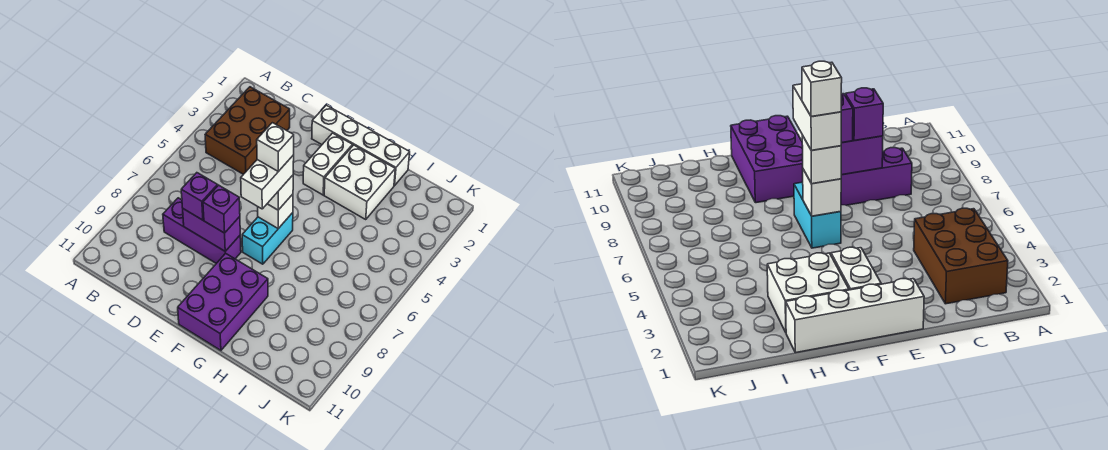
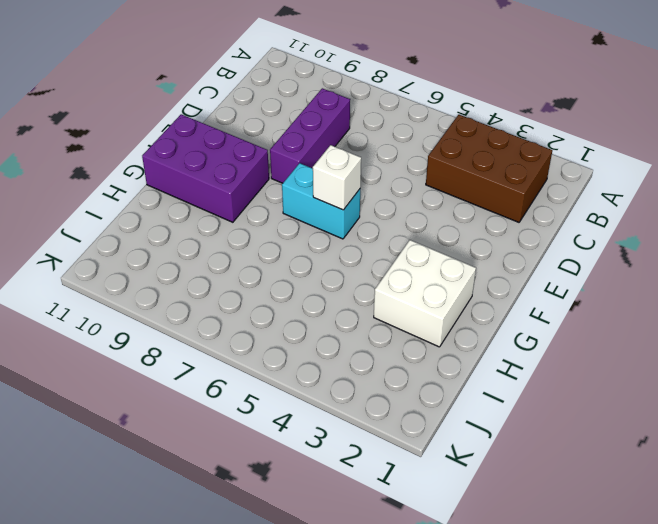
none -> white 1x4 brick [312,105,410,186]
none -> white 1x2 brick [303,133,353,195]
none -> purple 1x2 brick [183,209,240,251]

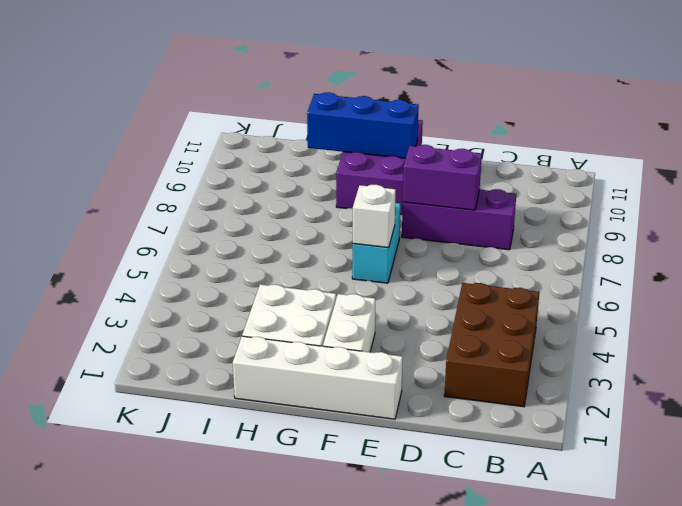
blue 1x3 brick [307,92,419,158] -> none
none -> purple 1x1 brick [181,173,218,220]
none -> purple 1x1 brick [203,185,240,233]
none -> white 1x1 brick [267,175,293,210]

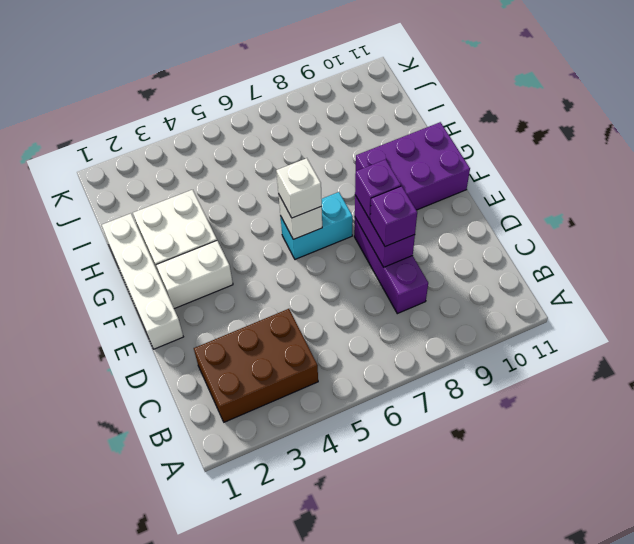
none -> white 1x2 brick [241,155,294,209]
none -> white 1x1 brick [257,123,294,171]

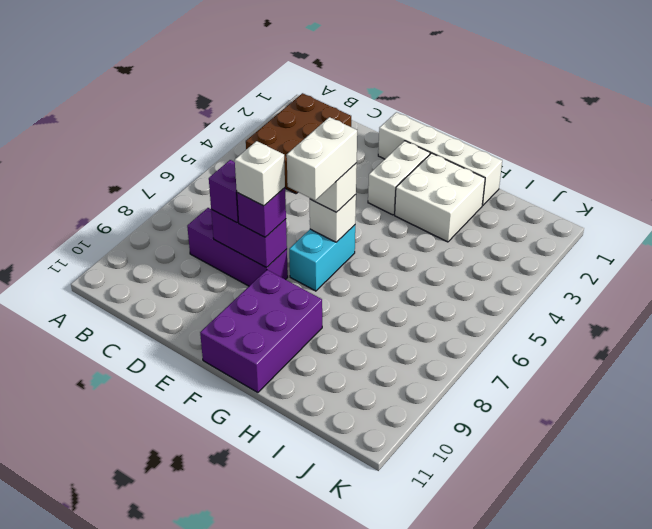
white 1x1 brick [235,141,285,206] -> white 1x1 brick moved to [257,123,294,171]

